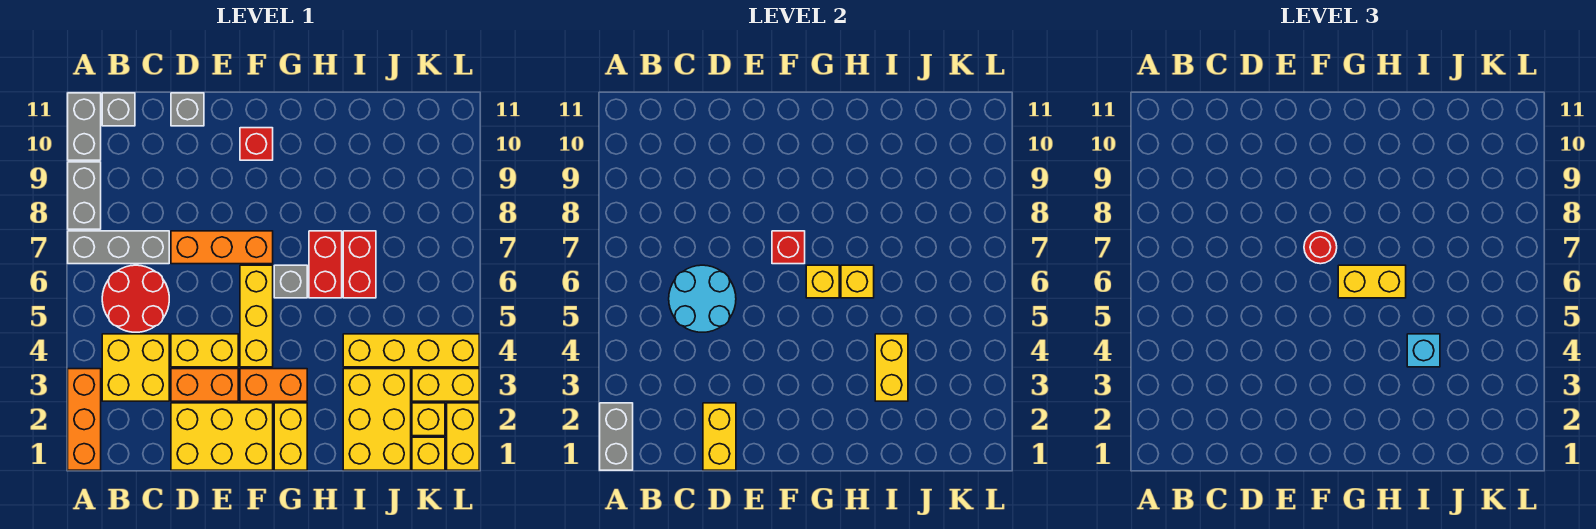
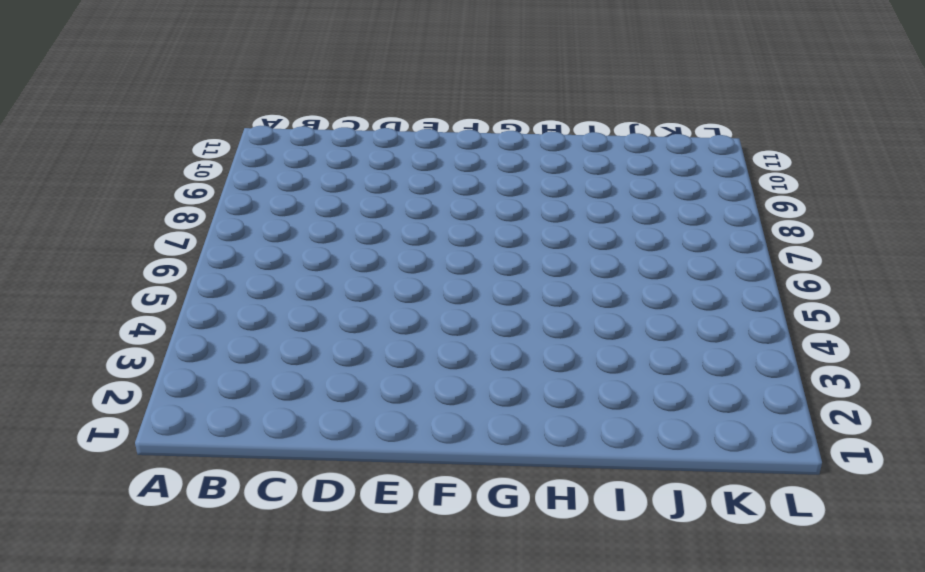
none -> orange 1x3 brick [68,369,101,470]
none -> grey 1x3 brick [68,231,169,264]
none -> grey 1x2 brick [68,162,101,229]
none -> grey 1x2 brick [68,93,101,160]

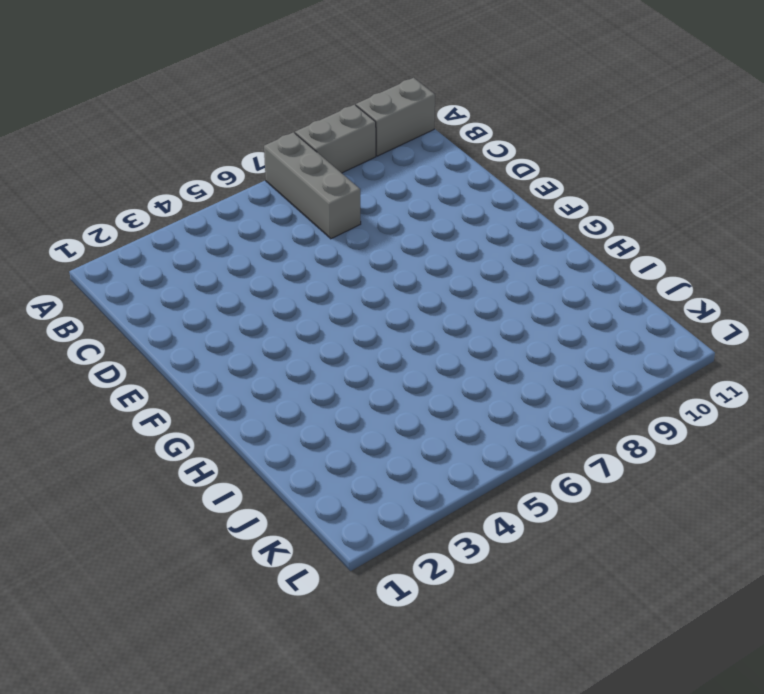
none -> orange 1x3 brick [68,369,101,470]
none -> yellow 2x2 brick [102,334,169,401]
none -> red 2x2 round brick [102,265,169,332]
none -> grey 1x1 brick [102,93,135,126]

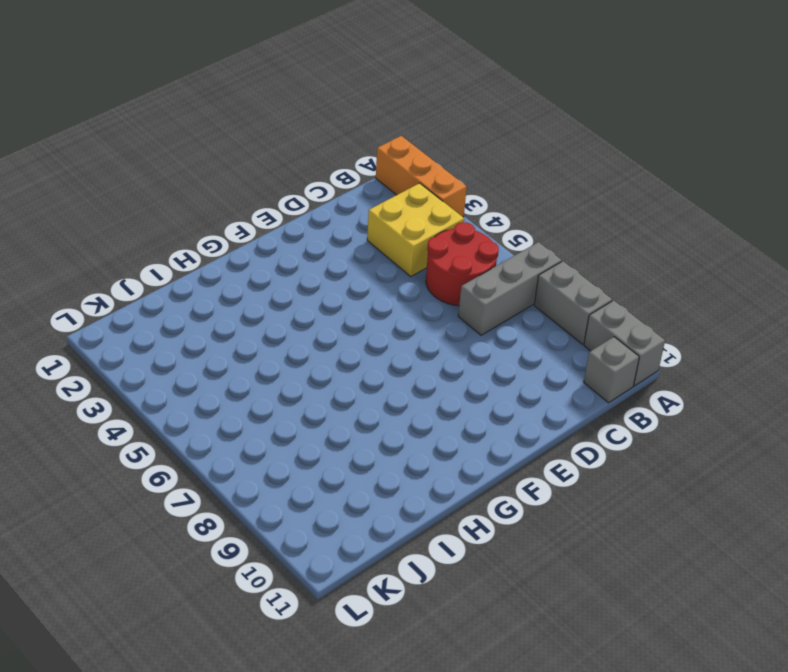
none -> yellow 2x3 brick [171,403,273,470]
none -> orange 1x2 brick [171,369,238,401]
none -> yellow 1x2 brick [171,334,238,367]
none -> orange 1x3 brick [171,231,273,264]

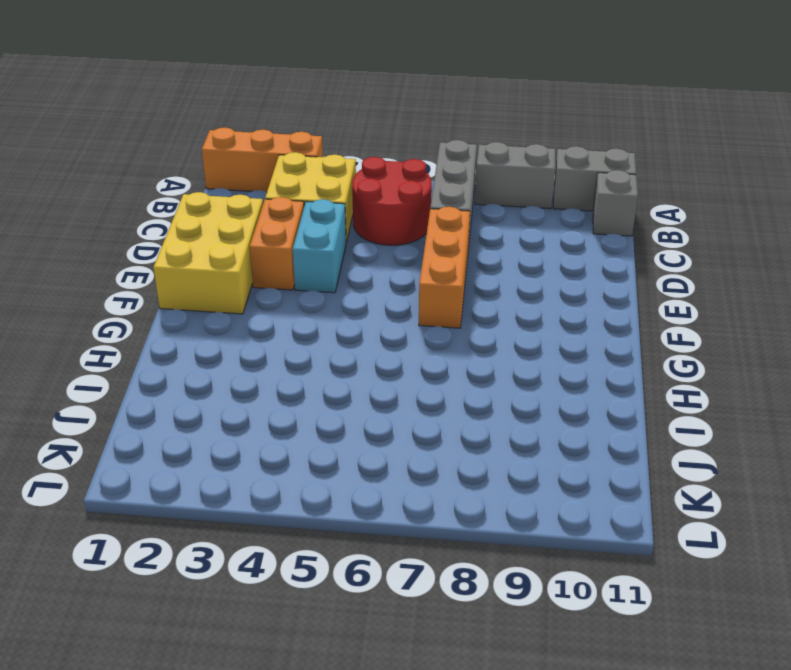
cyan 1x2 brick [293,199,346,293] -> yellow 1x2 brick [171,334,238,367]
none -> grey 1x1 brick [171,93,204,126]
none -> orange 1x2 brick [240,369,307,401]
none -> yellow 1x3 brick [240,265,273,367]
none -> red 1x1 brick [240,128,273,160]

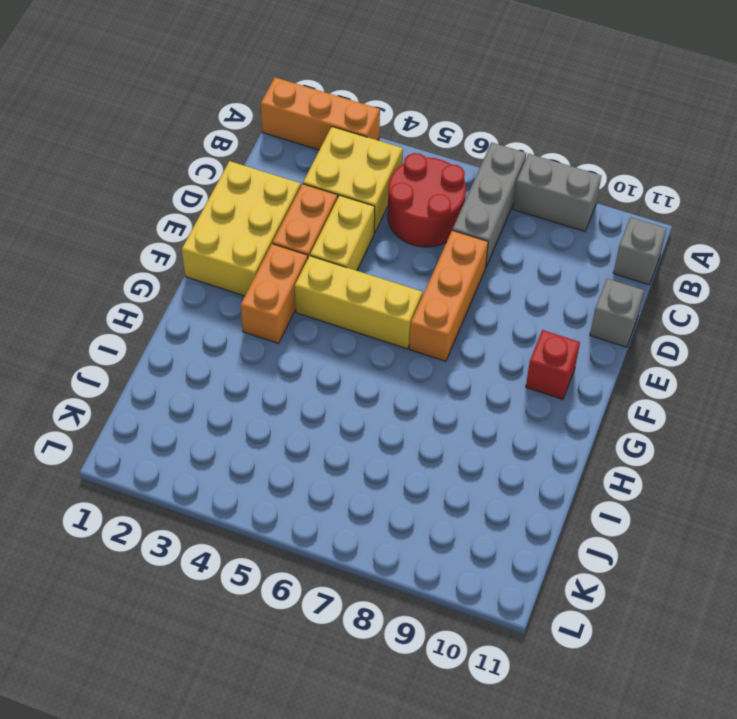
none -> grey 1x2 brick [68,93,101,160]
none -> yellow 1x2 brick [274,403,307,470]
none -> grey 1x1 brick [274,265,307,298]
none -> red 1x2 brick [309,231,342,298]

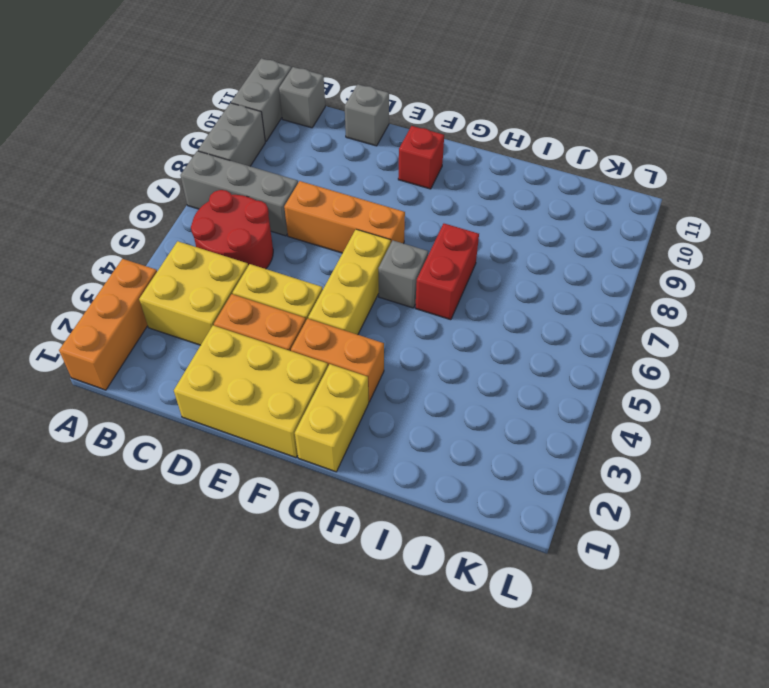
none -> yellow 2x3 brick [343,369,411,470]
none -> yellow 1x4 brick [343,334,479,367]
none -> red 1x2 brick [343,231,376,298]
none -> yellow 1x1 brick [412,437,445,470]

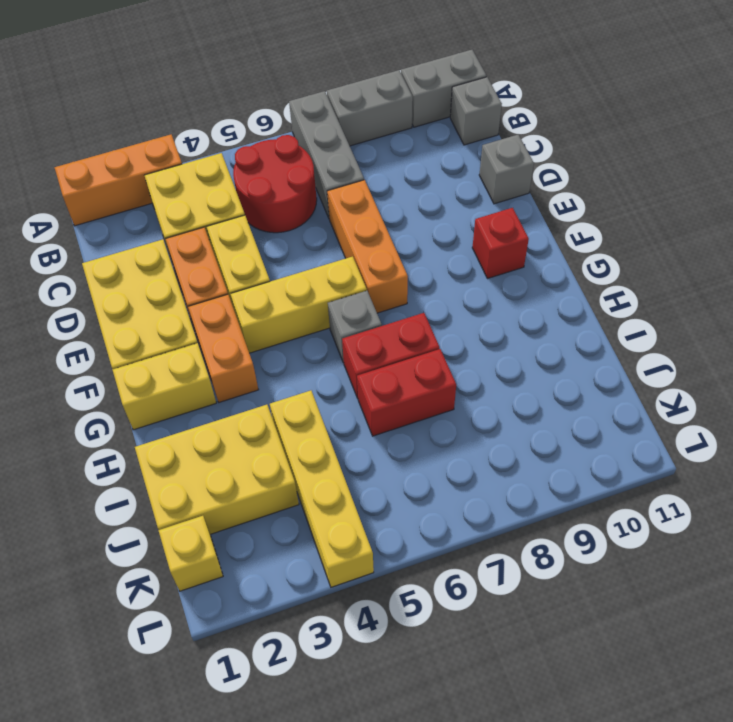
none -> yellow 1x1 brick [412,403,445,436]
none -> yellow 1x2 brick [412,369,479,401]
none -> yellow 1x2 brick [447,403,479,470]
none -> grey 1x2 brick [600,403,633,470]

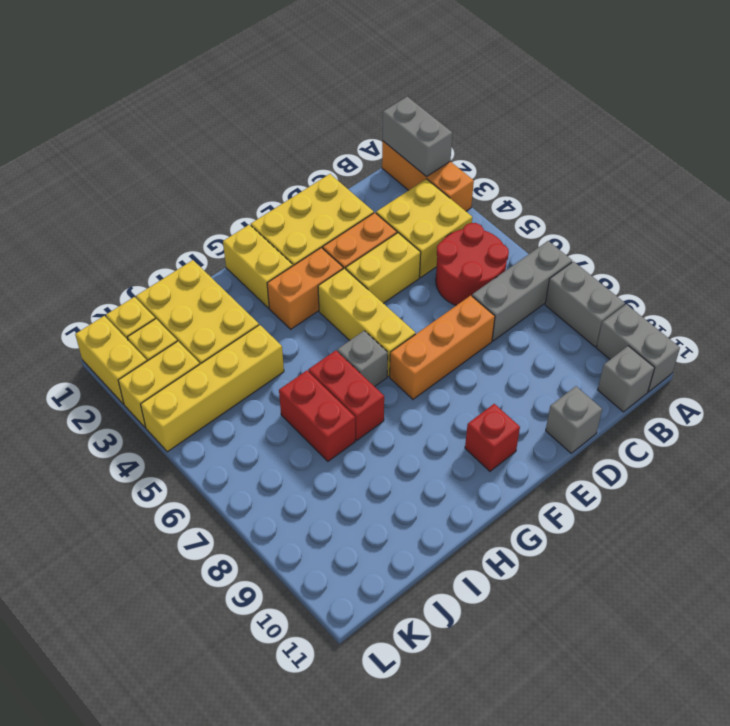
none -> cyan 2x2 round brick [669,265,736,332]
none -> yellow 1x2 brick [703,403,736,470]
none -> red 1x1 brick [772,231,805,264]
none -> yellow 1x1 brick [806,265,839,298]

